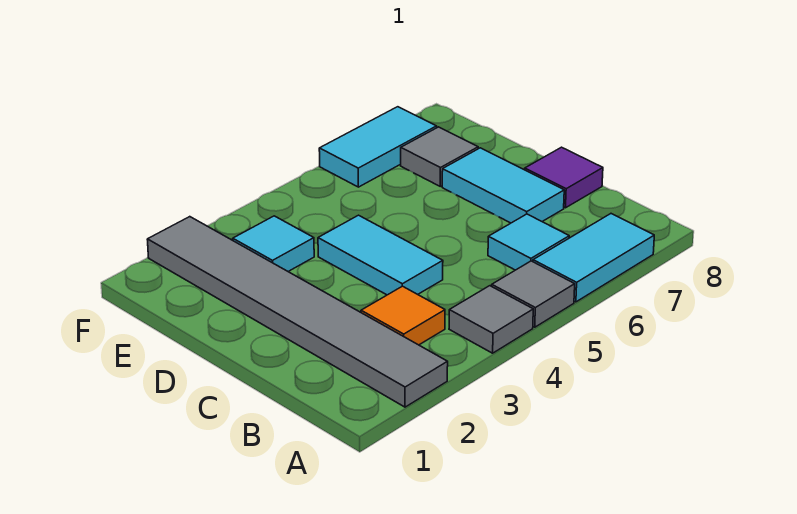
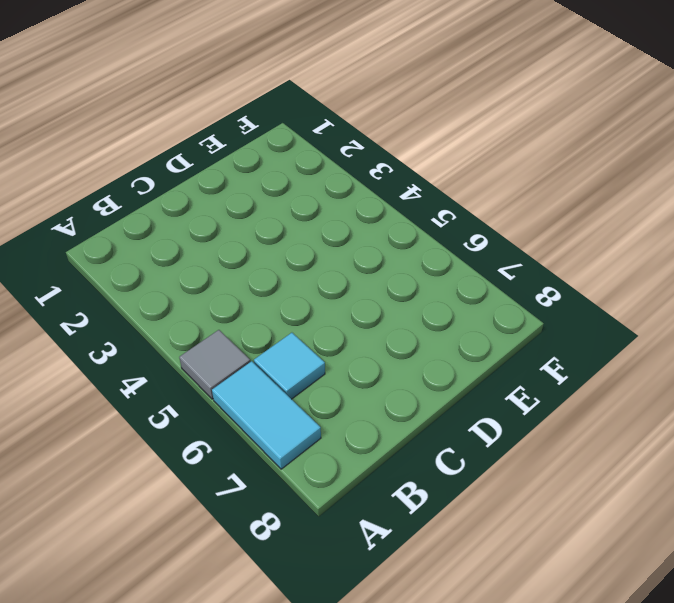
none -> grey 1x6 tile [147,217,448,407]
none -> grey 1x1 tile [449,286,533,353]
none -> orange 1x1 tile [361,286,445,345]

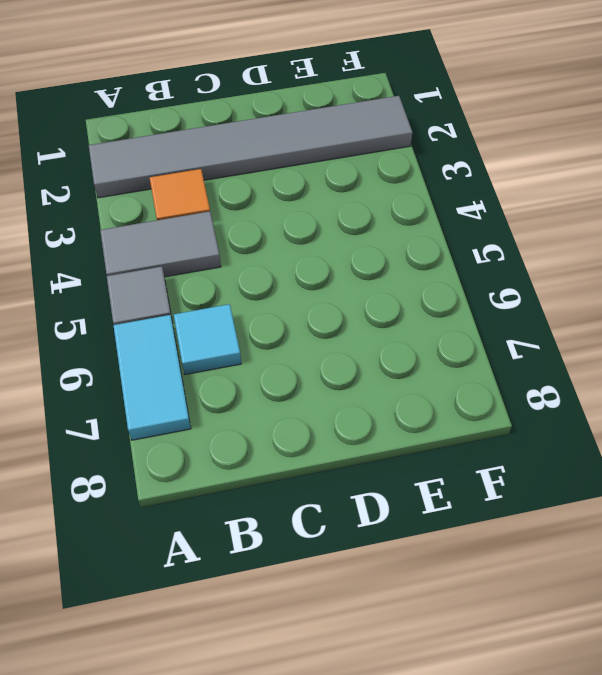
grey 1x2 tile [100,211,221,277] -> grey 1x1 tile [449,286,533,353]
none -> cyan 1x2 tile [318,215,443,295]
none -> cyan 1x2 tile [442,148,564,223]
none -> purple 1x1 tile [525,147,603,208]

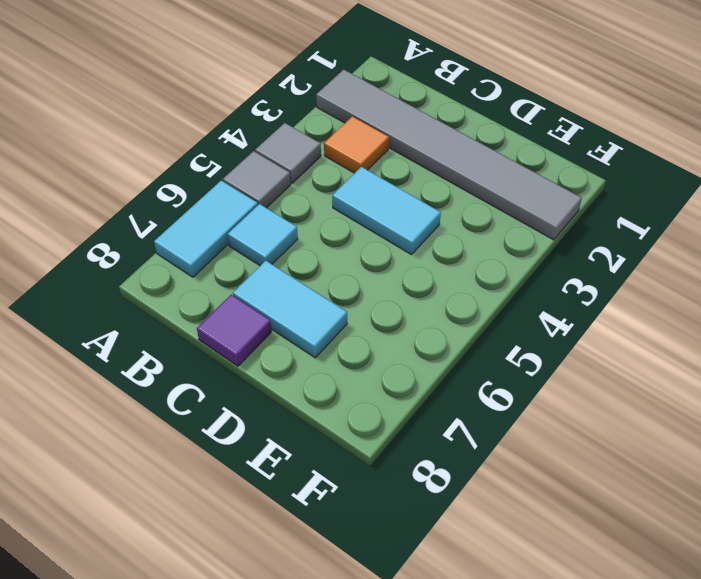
none -> cyan 1x1 tile [233,216,314,271]
none -> grey 1x1 tile [401,127,478,186]
none -> cyan 1x2 tile [319,107,437,187]

